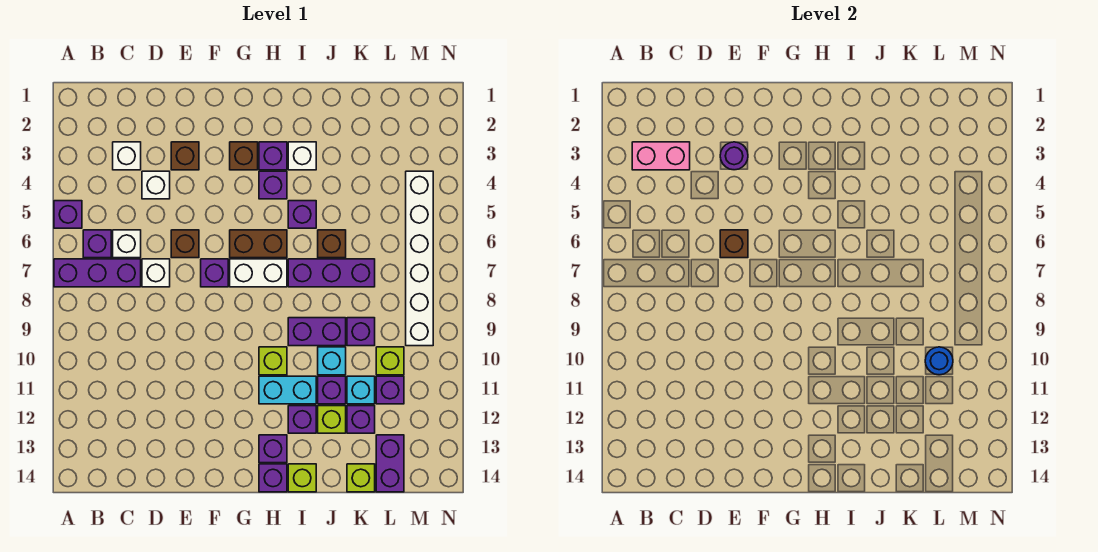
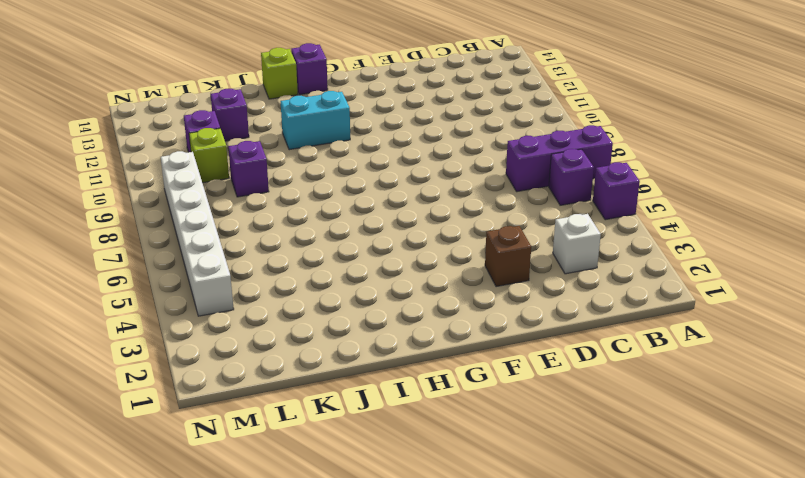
none -> white 1x1 brick [113,230,141,258]
none -> white 1x1 brick [142,171,170,199]
none -> white 1x1 brick [142,259,170,287]
none -> brown 1x1 brick [171,230,199,258]

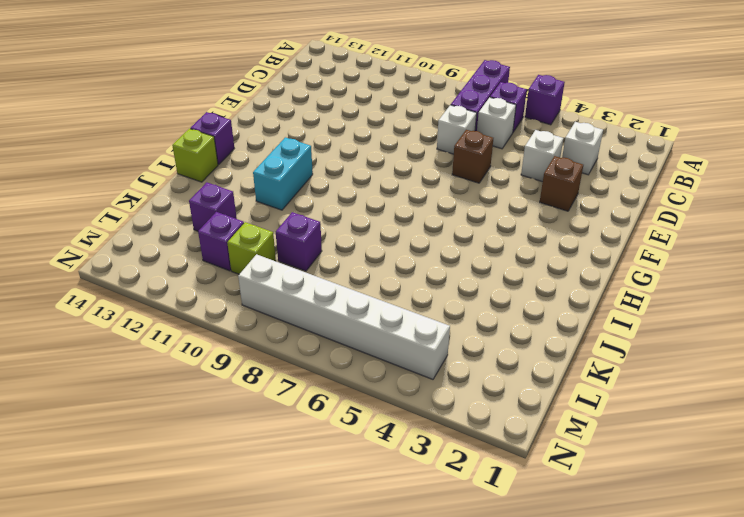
none -> purple 1x1 brick [201,259,228,287]
none -> brown 1x1 brick [230,142,258,170]
none -> brown 1x2 brick [230,230,287,258]
none -> white 1x2 brick [230,259,287,287]

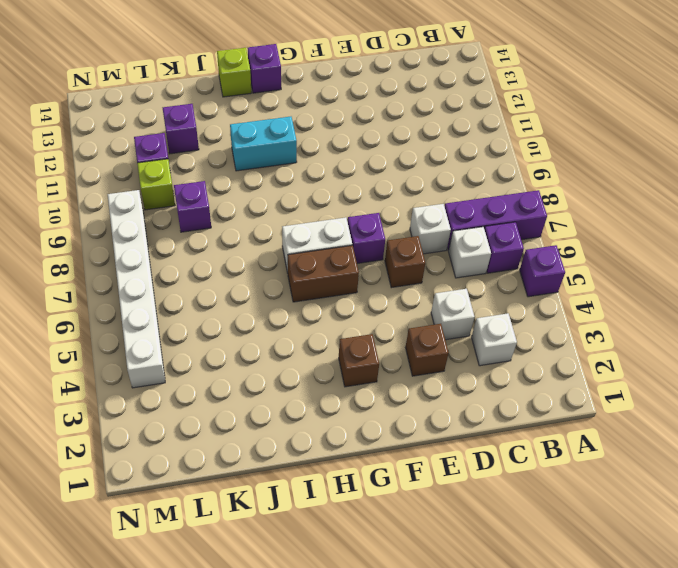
none -> purple 1x1 brick [259,142,287,170]
none -> purple 1x1 brick [259,171,287,199]
none -> lime 1x1 brick [259,347,287,375]
none -> purple 1x1 brick [259,435,287,463]

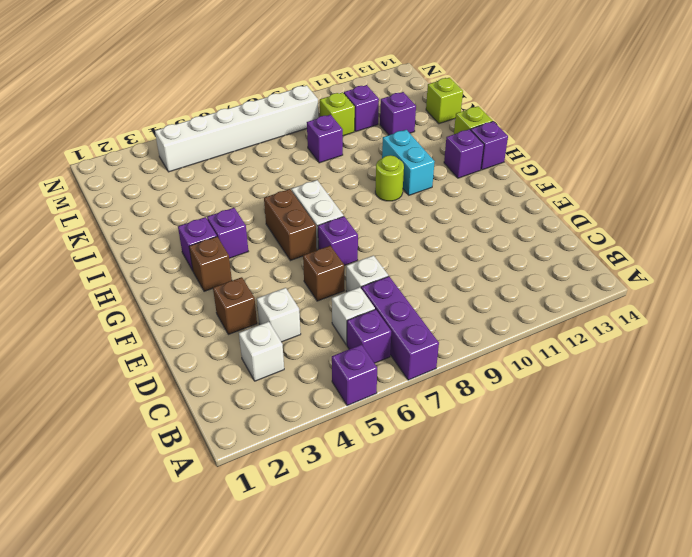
lime 1x1 round brick [375,155,404,201] -> lime 1x1 brick [259,347,287,375]
none -> white 1x1 brick [288,142,316,170]
none -> purple 1x1 brick [288,201,316,228]
none -> purple 1x3 brick [288,259,375,287]
none -> purple 1x2 brick [288,318,346,346]

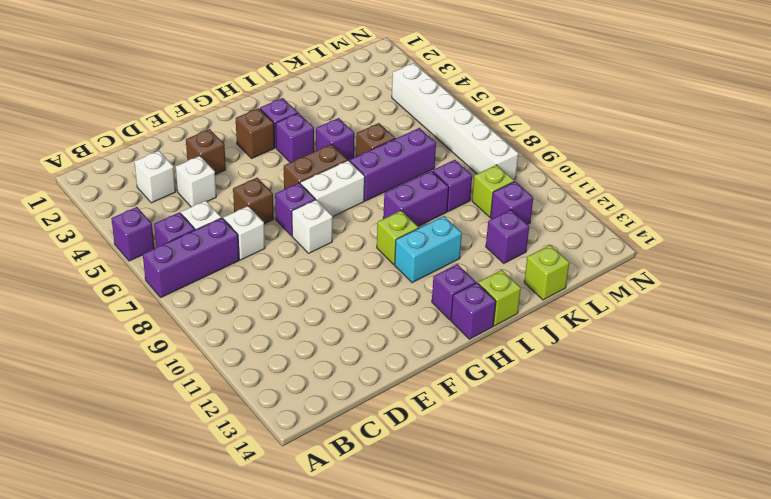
white 1x1 brick [292,200,333,253] -> white 1x1 brick moved to [288,142,316,170]
none -> purple 1x1 brick [288,406,316,433]
none -> cyan 1x1 brick [318,347,346,375]
none -> purple 1x1 brick [318,376,346,404]
none -> lime 1x1 brick [318,406,346,433]

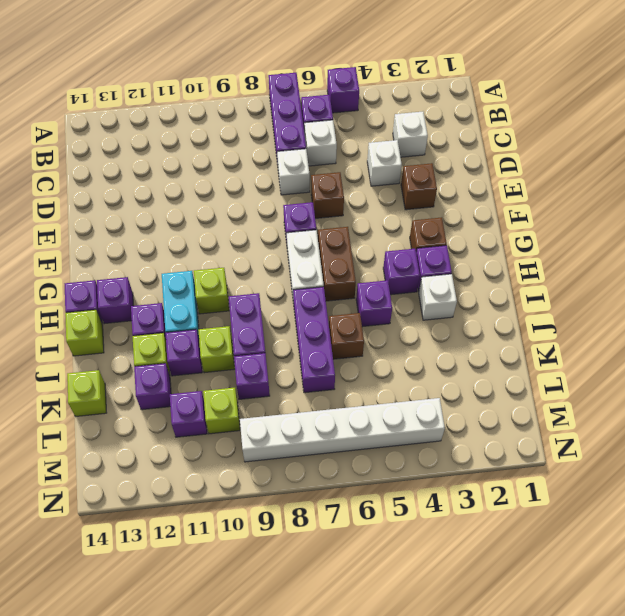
lime 1x1 brick [198,326,234,373] -> cyan 1x1 brick [318,347,346,375]
none -> cyan 1x1 brick [347,376,375,404]
none -> purple 1x2 brick [376,435,404,492]
none -> pink 1x2 brick [632,142,690,170]
none -> purple 1x1 round brick [720,142,748,170]

